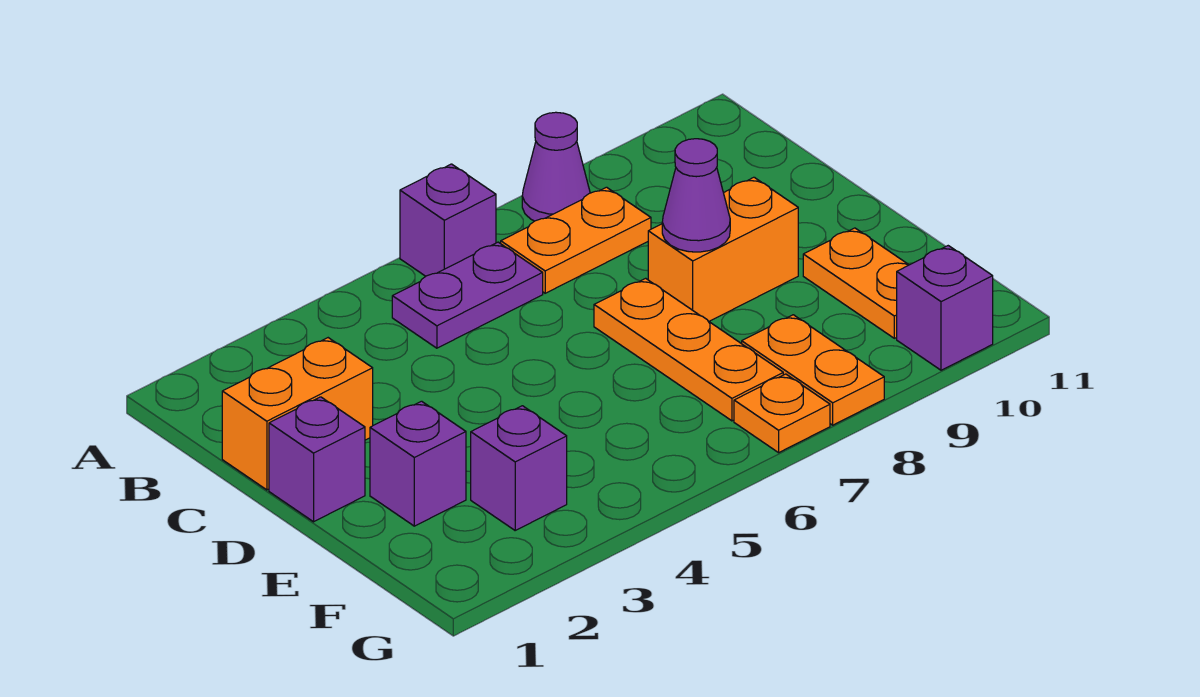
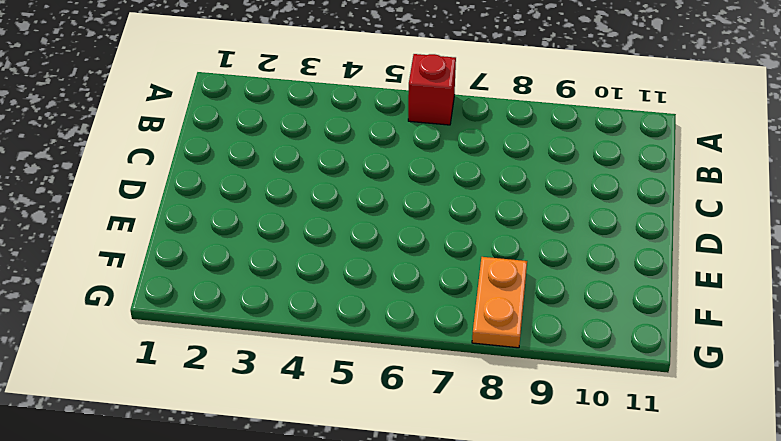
red 1x1 brick [408,54,456,125] -> purple 1x1 brick [400,164,496,276]
none -> purple 1x1 cone [522,112,590,221]
none -> purple 1x2 plate [392,242,543,348]
none -> orange 1x2 plate [501,187,651,293]

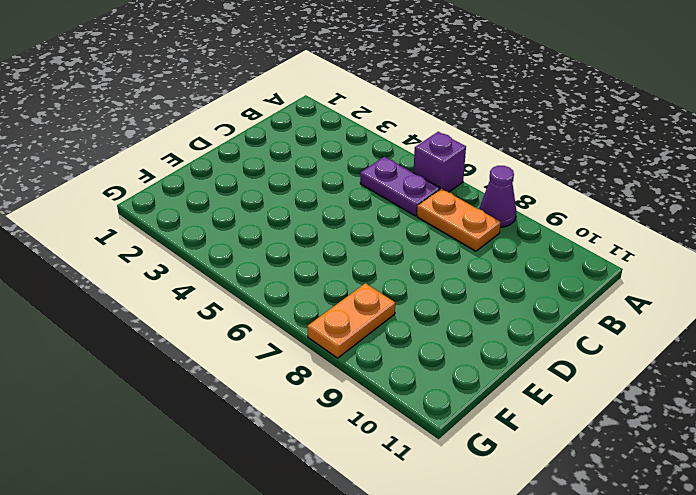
none -> orange 1x2 brick [222,338,373,490]
none -> purple 1x1 brick [269,397,365,522]
none -> orange 1x3 plate [594,278,783,421]

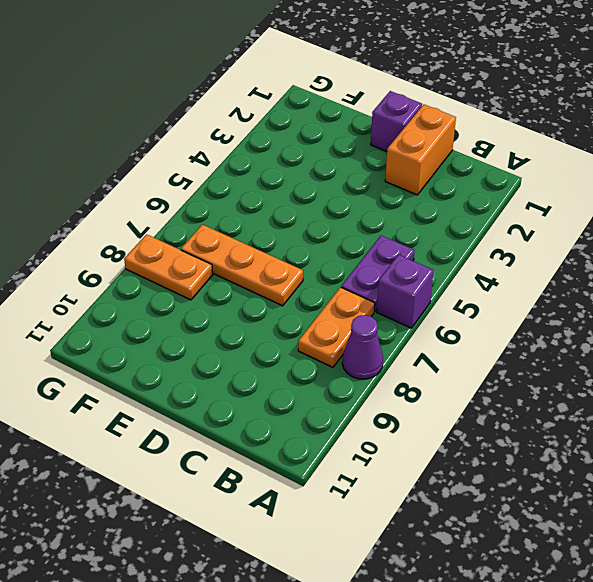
none -> orange 1x2 brick [648,177,798,321]
none -> purple 1x1 brick [370,401,466,526]
none -> orange 1x2 plate [803,228,909,338]

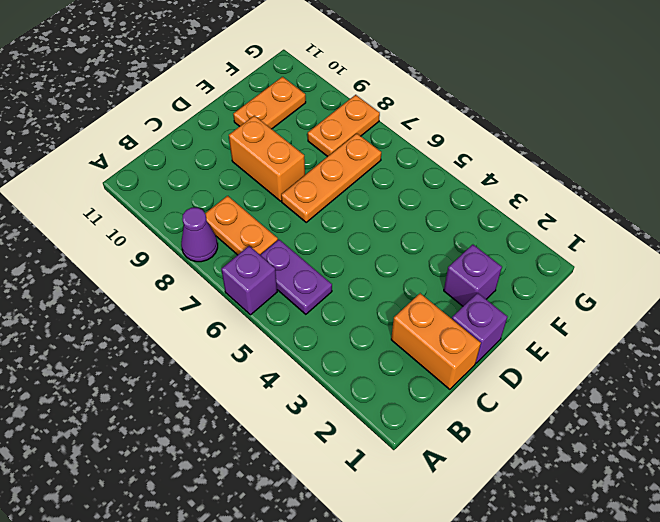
none -> purple 1x1 brick [471,406,567,530]
none -> orange 1x1 plate [734,374,830,453]
none -> purple 1x1 brick [897,246,993,370]

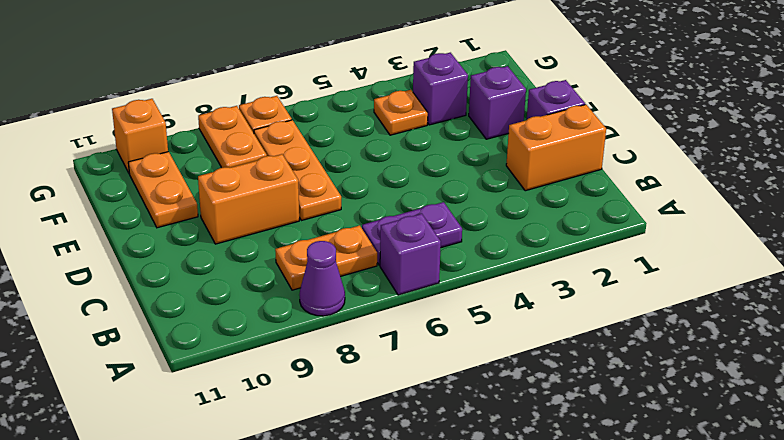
orange 1x1 plate [374,90,428,135] -> none
orange 1x1 brick [112,99,168,174] -> purple 1x1 brick [897,246,993,370]
none -> purple 1x1 cone [662,139,730,252]

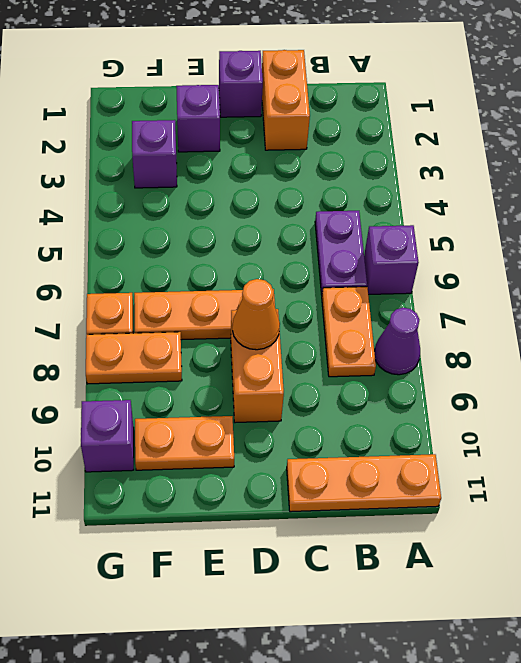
orange 1x3 plate [287,454,441,512] -> none
orange 1x1 cone [232,279,280,350] -> purple 1x1 cone [662,139,730,252]

